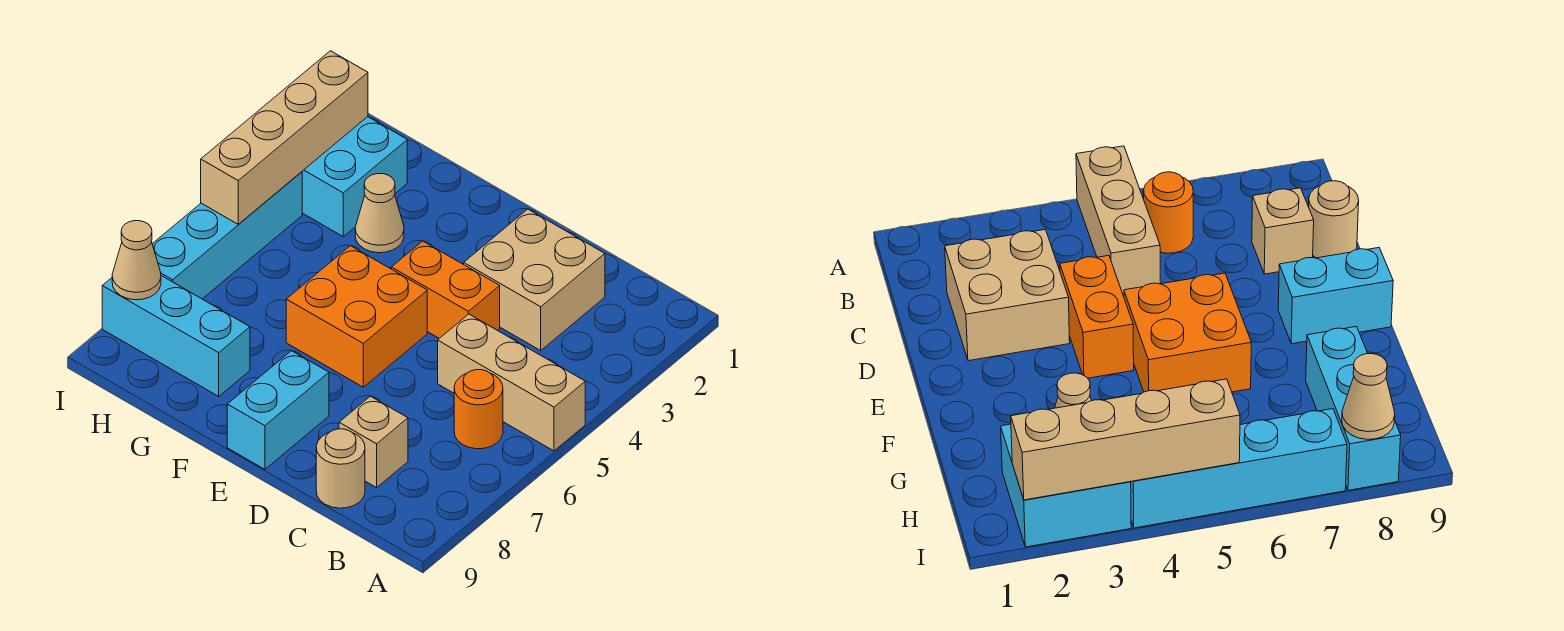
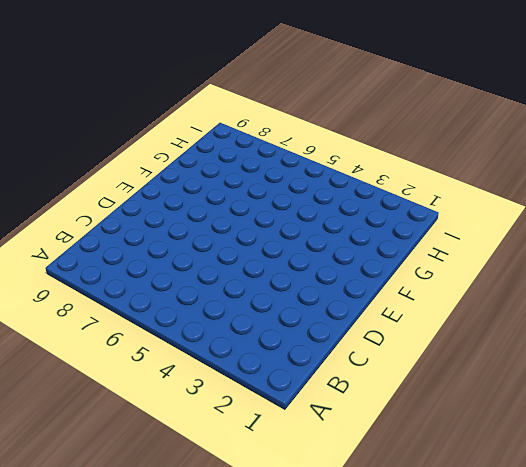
none -> tan 1x3 brick [438,314,585,451]
none -> orange 1x1 round brick [454,370,503,449]
none -> tan 2x2 brick [464,209,605,350]

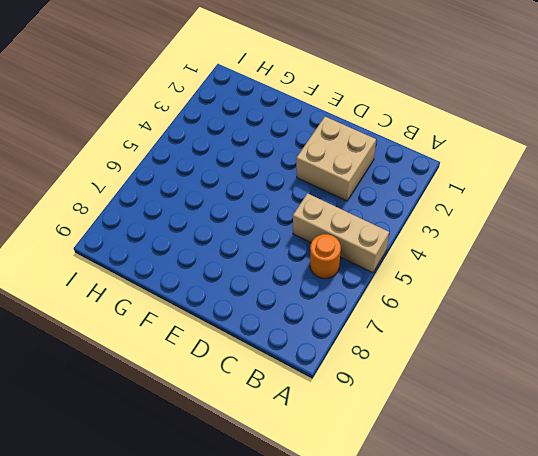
none -> tan 1x1 brick [339,396,408,488]
none -> tan 1x1 round brick [316,429,365,508]
none -> orange 1x2 brick [391,241,500,338]

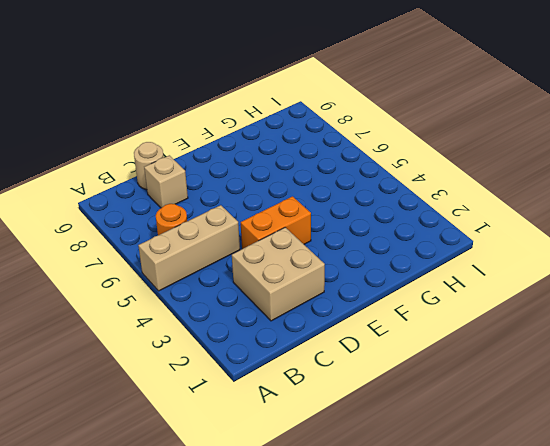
none -> orange 2x2 brick [286,246,427,387]
none -> cyan 1x2 brick [227,351,329,469]
none -> tan 1x1 cone [355,174,404,253]

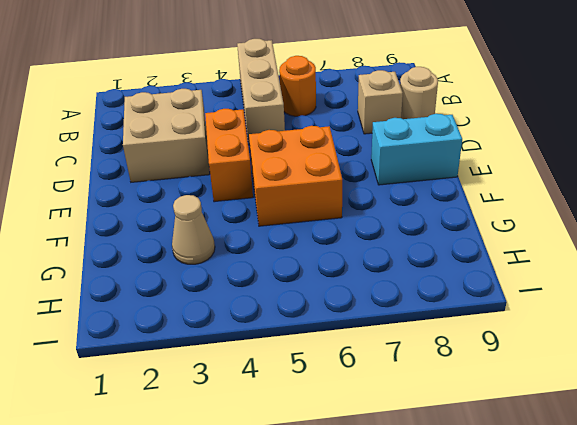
none -> cyan 1x3 brick [102,276,250,396]
none -> cyan 2x2 brick [302,117,407,237]
none -> cyan 1x4 brick [152,172,302,299]

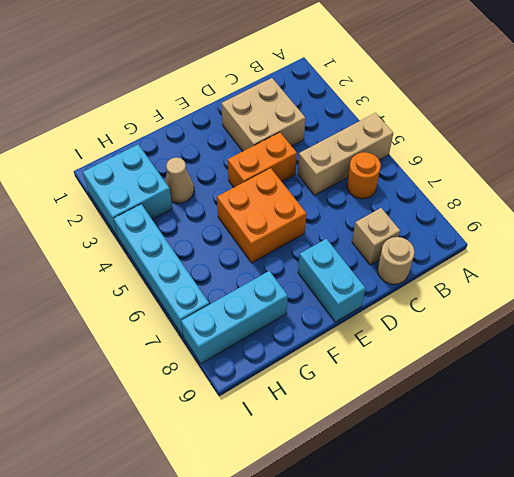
none -> tan 1x4 brick [201,51,368,224]
none -> tan 1x1 cone [112,221,161,300]

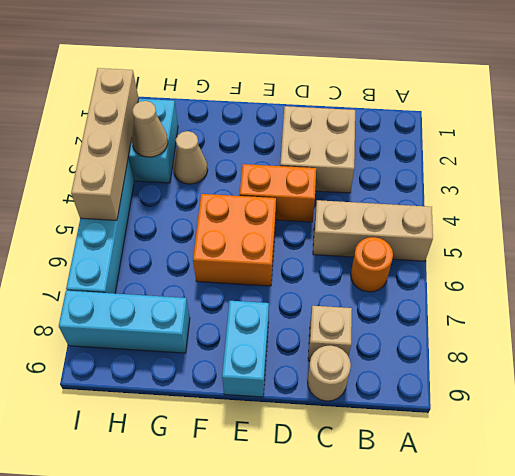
tan 1x1 cone [132,101,168,157] -> tan 1x1 cone moved to [112,221,161,300]

